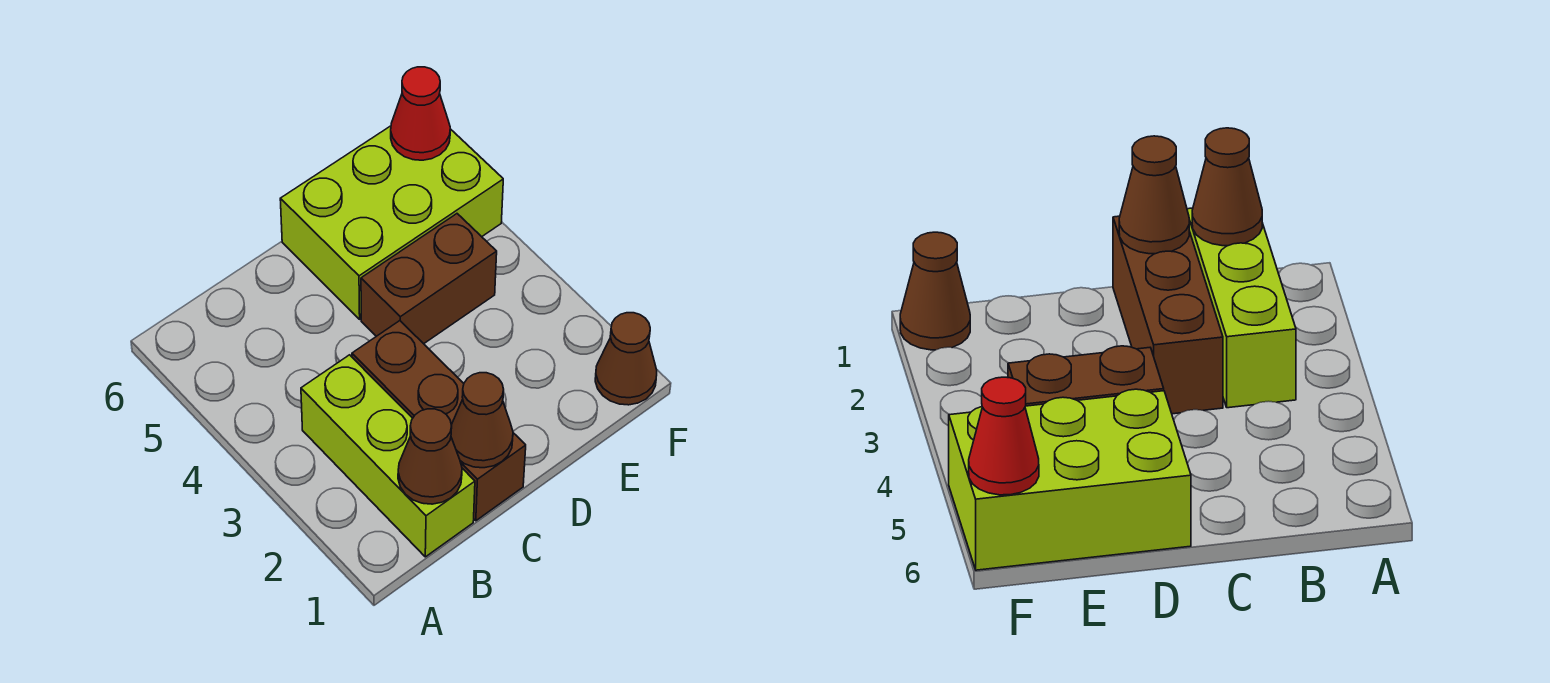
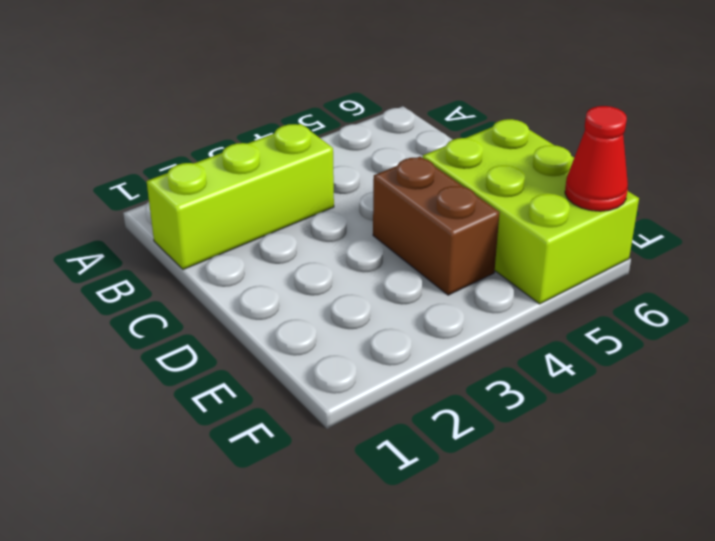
none -> brown 1x3 brick [352,321,526,521]
none -> brown 1x1 cone [595,313,657,405]

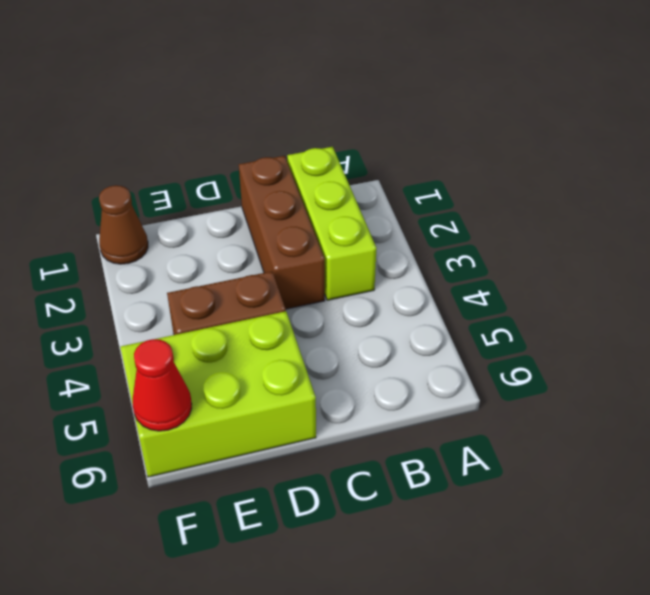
none -> brown 1x1 cone [398,409,462,504]
none -> brown 1x1 cone [451,373,513,468]

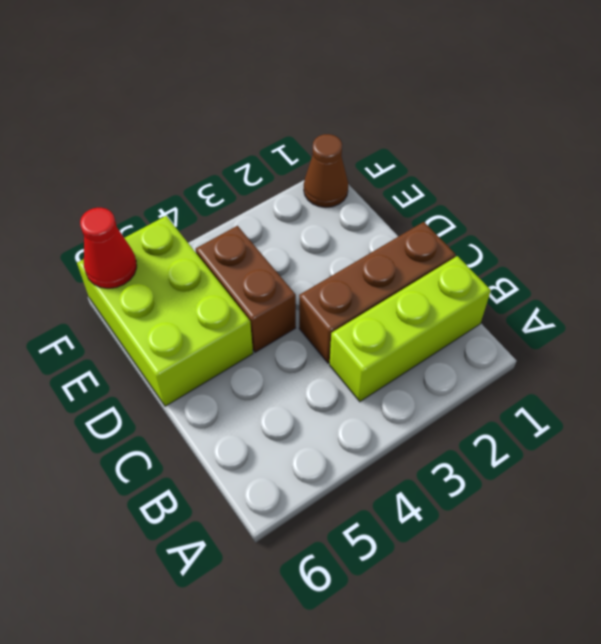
none -> brown 1x1 cone [398,409,462,504]
none -> brown 1x1 cone [451,373,513,468]

